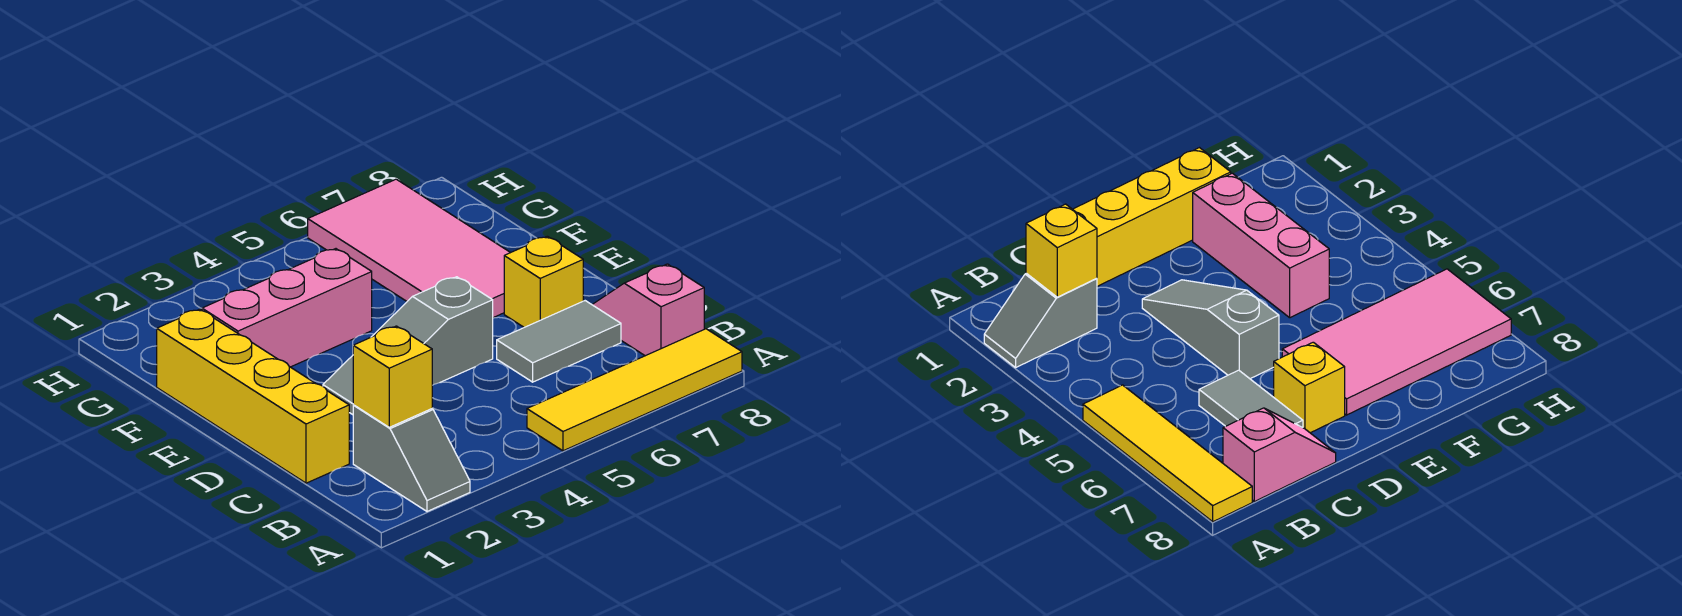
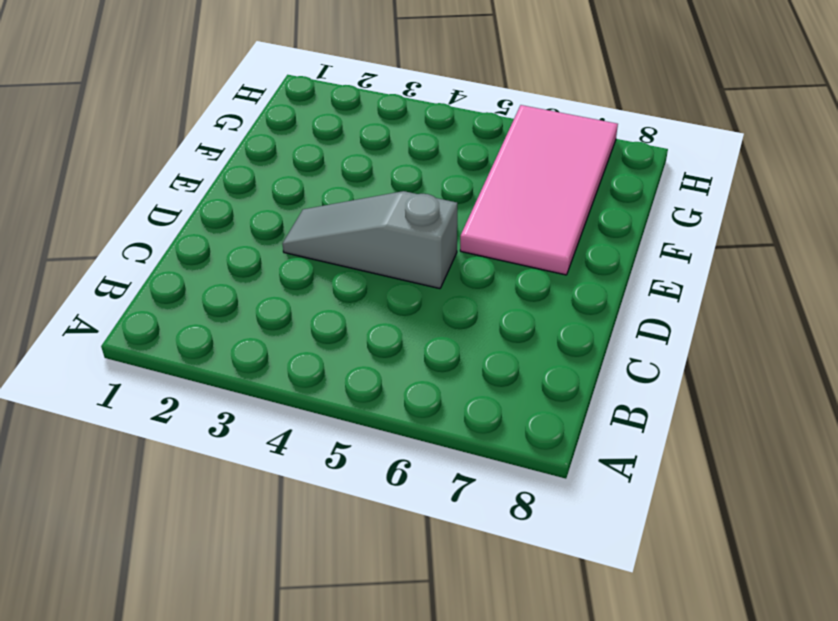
none -> grey 1x2 slope [353,405,470,511]
none -> yellow 1x4 tile [527,329,742,451]

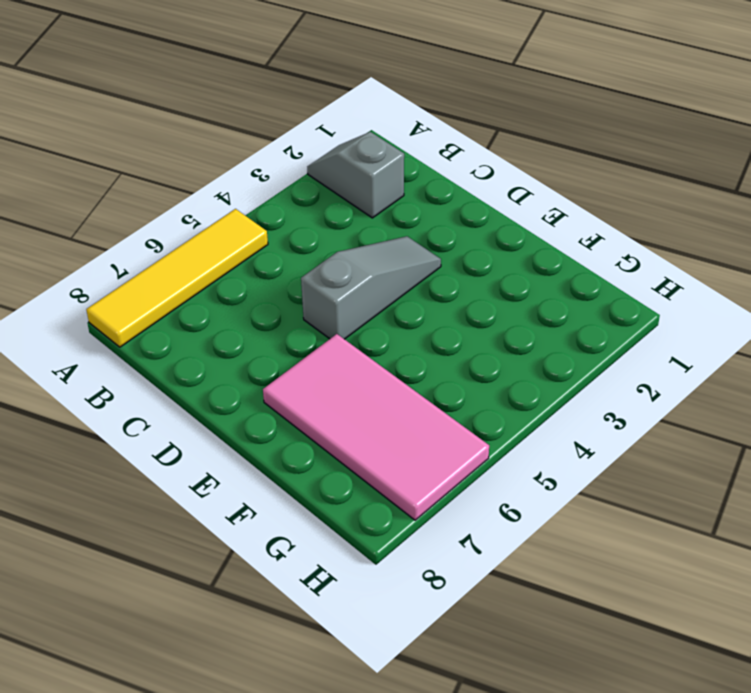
none -> pink 1x2 slope [592,264,704,356]
none -> yellow 1x4 brick [157,309,349,483]

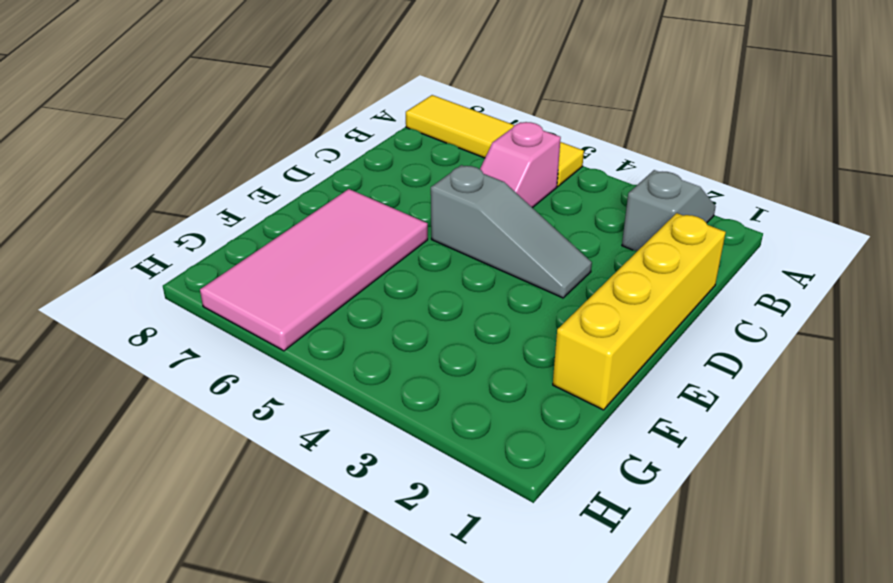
pink 1x2 slope [480,122,561,208] -> pink 1x2 slope moved to [592,264,704,356]
none -> grey 1x2 tile [497,301,621,382]
none -> yellow 1x1 brick [504,236,583,327]

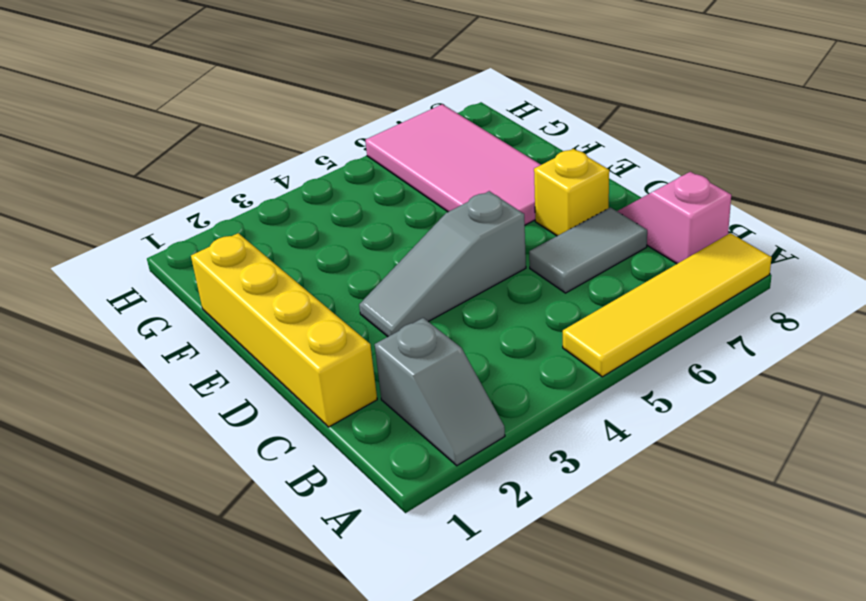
none -> pink 1x3 brick [202,249,372,367]
none -> yellow 1x1 brick [353,326,432,427]

